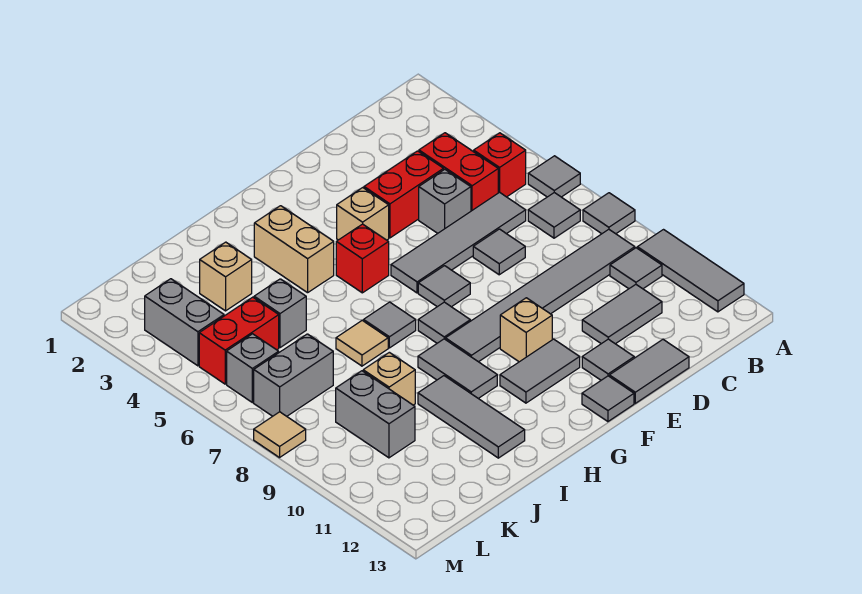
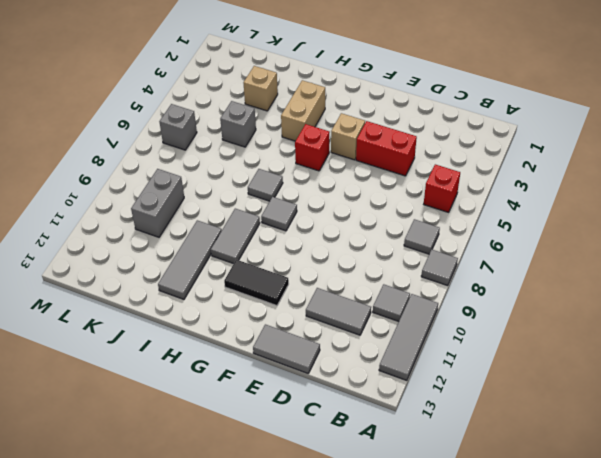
black 1x2 tile [224,260,289,306] -> grey 1x2 tile [500,339,580,403]
none -> grey 1x1 tile [528,156,580,197]
none -> grey 1x6 tile [446,229,635,362]
none -> red 1x2 brick [419,133,498,211]
none -> grey 1x4 tile [391,192,526,293]

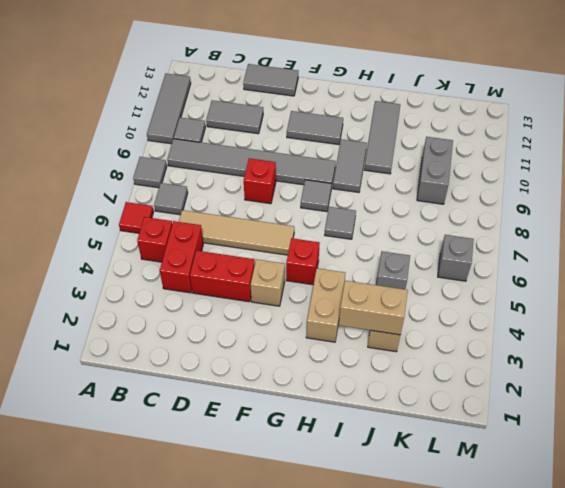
red 1x1 tile [119,202,154,233] -> grey 1x1 tile [528,156,580,197]
tan 1x4 tile [179,210,294,255] -> grey 1x4 tile [391,192,526,293]
red 1x1 brick [244,158,276,204] -> none
tan 1x2 brick [339,281,408,335] -> none
none -> grey 1x1 brick [419,169,471,233]
none -> grey 1x1 tile [473,229,525,275]
none -> grey 1x1 tile [582,339,634,380]
none -> grey 1x1 tile [418,266,470,307]

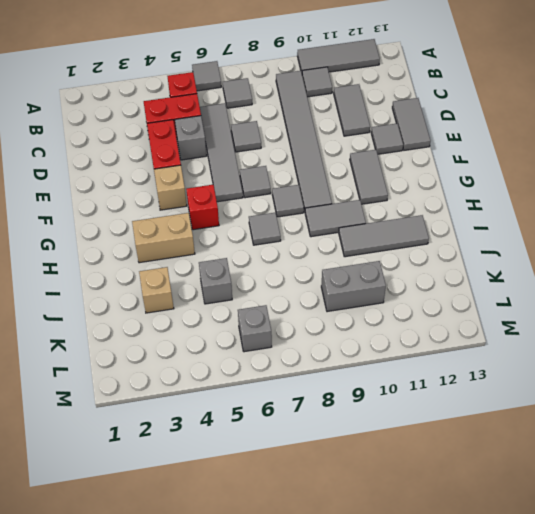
none -> grey 1x1 tile [583,193,635,234]
none -> tan 1x1 brick [500,298,552,362]
none -> grey 1x1 tile [582,376,634,422]
none -> tan 1x1 tile [336,320,388,366]

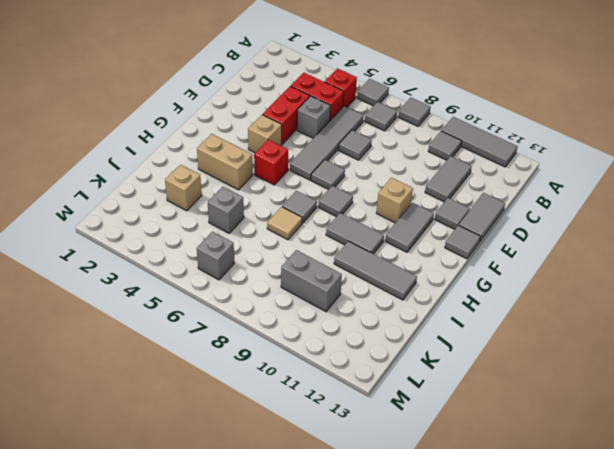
none -> grey 1x6 tile [446,229,635,362]
none -> tan 1x1 brick [363,352,415,405]
none -> red 1x2 brick [199,297,279,384]
none -> grey 1x2 brick [254,334,333,416]

